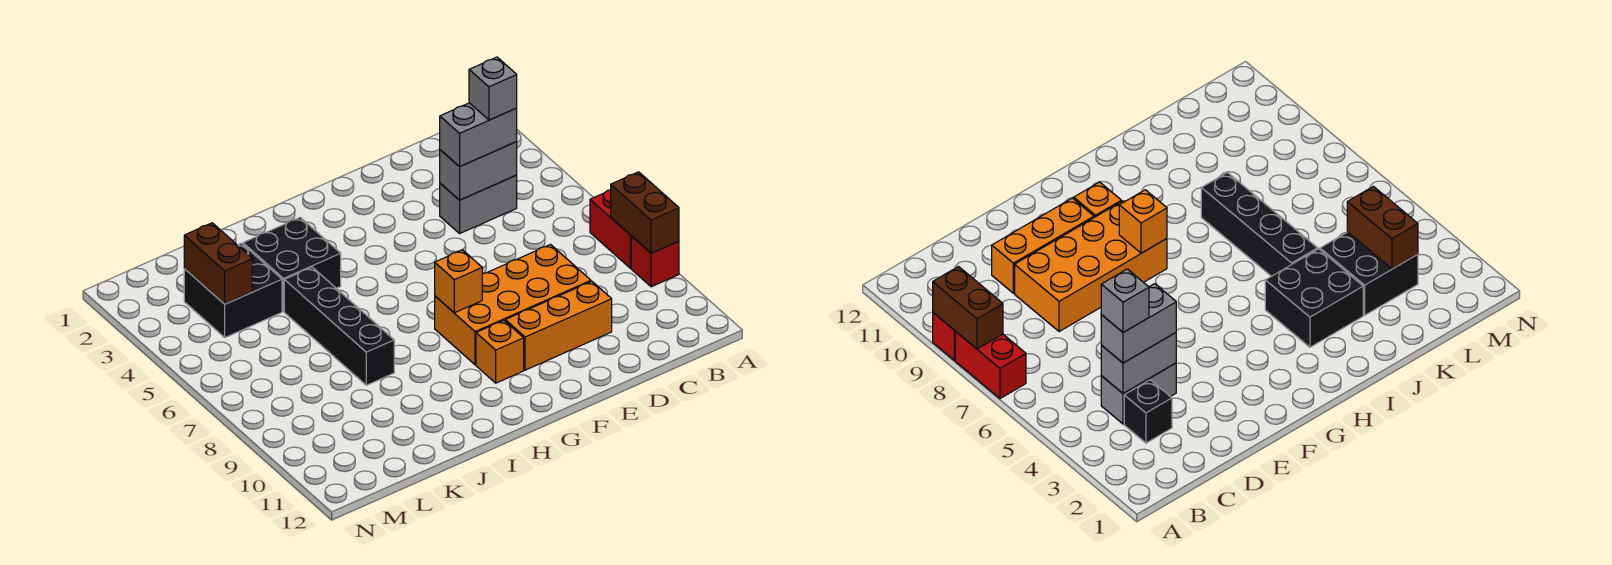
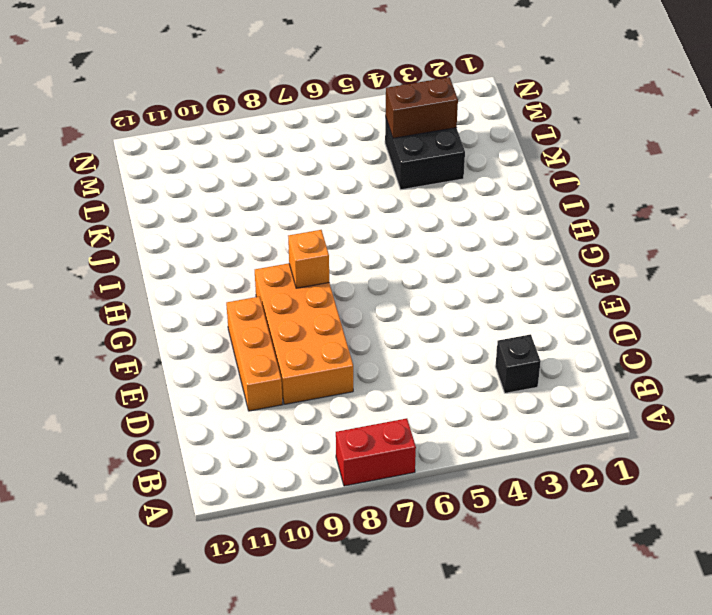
none -> red 1x1 brick [631,236,679,287]
none -> grey 1x2 brick [440,175,517,233]
none -> orange 1x1 brick [476,320,524,383]

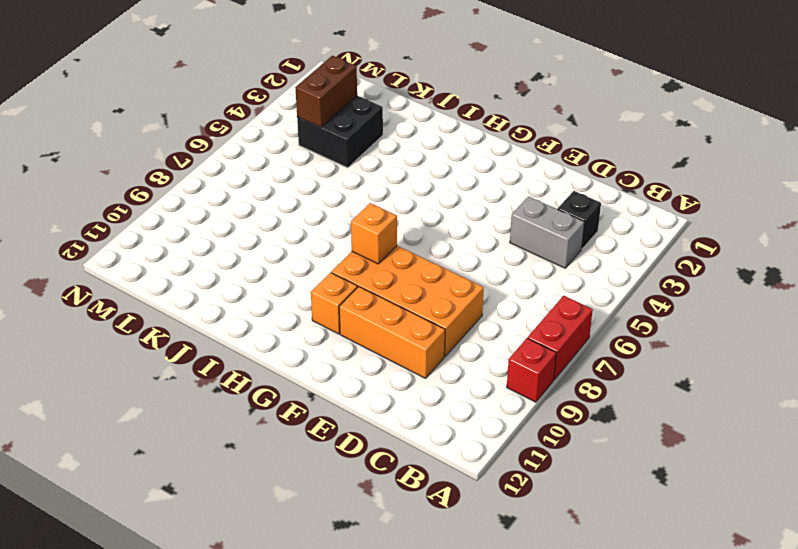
none -> black 2x2 brick [243,217,341,312]
none -> black 1x4 brick [284,267,394,385]
none -> brown 1x2 brick [611,172,679,253]

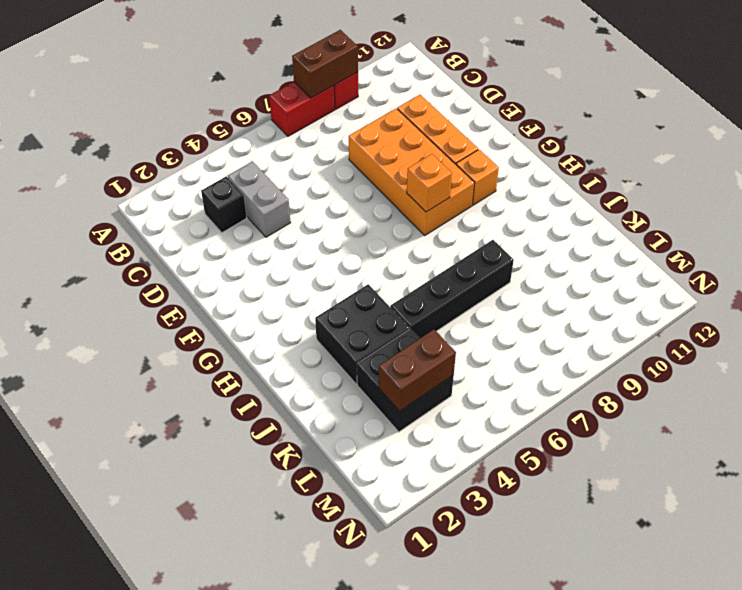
none -> grey 1x2 brick [440,142,517,200]
none -> grey 1x2 brick [440,103,517,167]
none -> grey 1x1 brick [469,57,517,120]

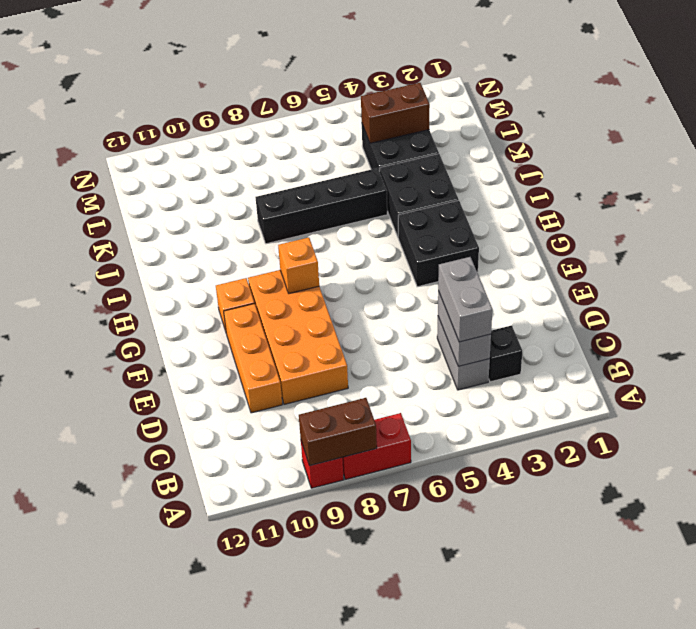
black 2x2 brick [398,200,479,287] -> none
none -> grey 1x1 brick [469,57,517,120]

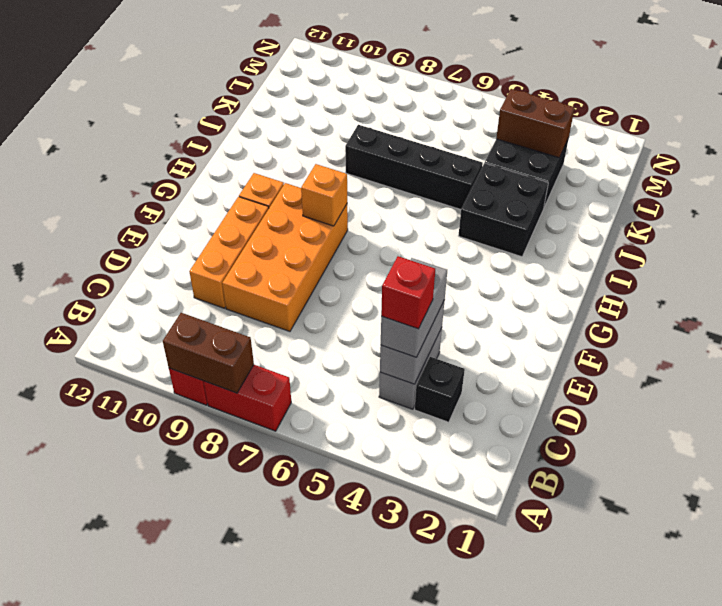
red 1x1 brick [381,256,435,329] -> grey 1x1 brick [469,57,517,120]

